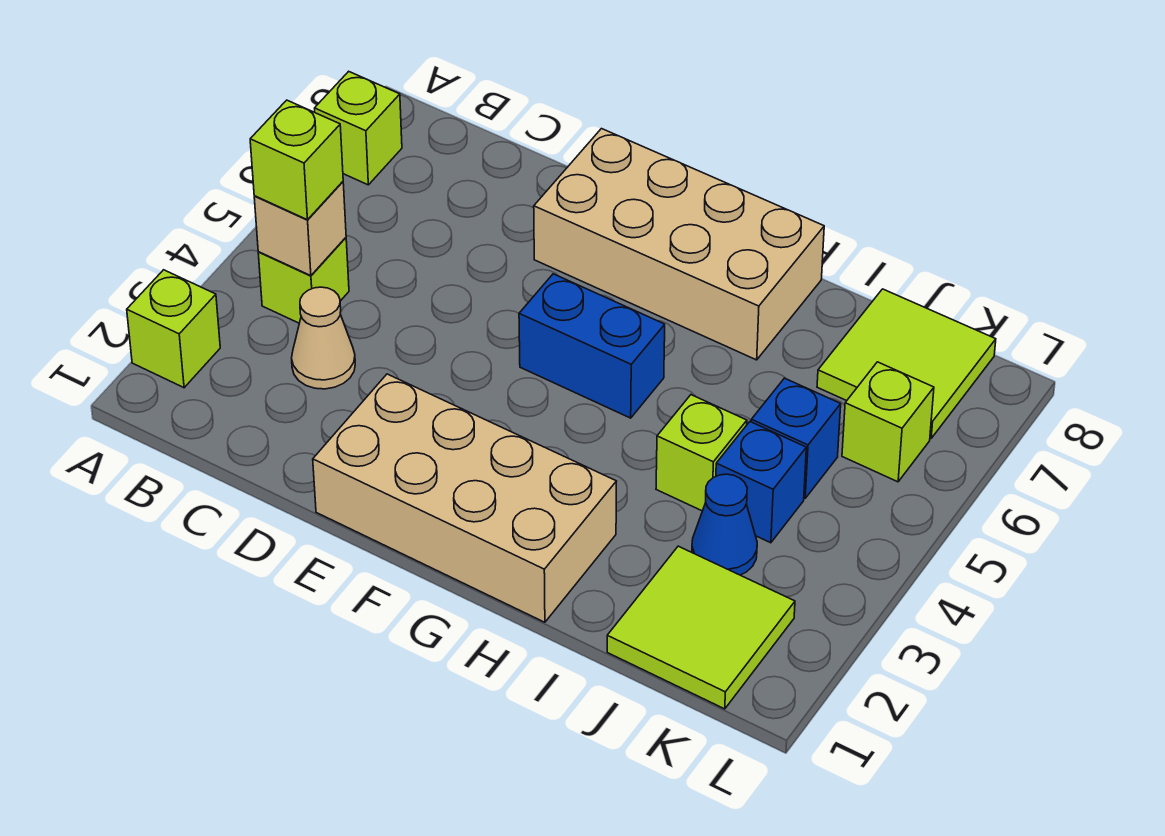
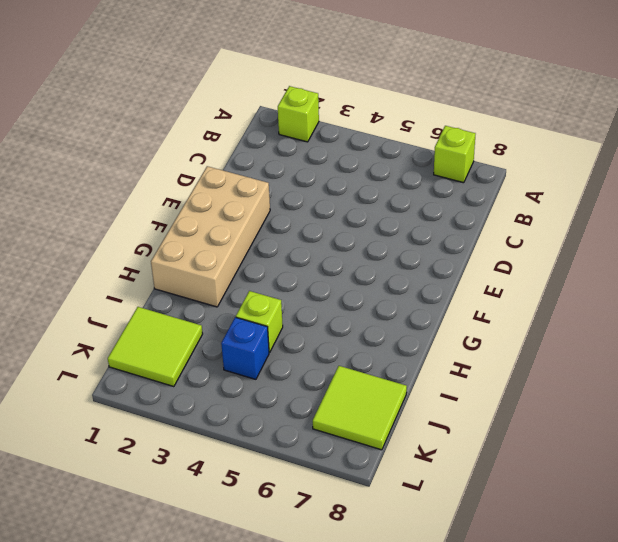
none -> lime 1x1 brick [258,238,349,323]
none -> tan 1x1 cone [292,287,355,389]
none -> tan 2x4 brick [534,129,824,360]

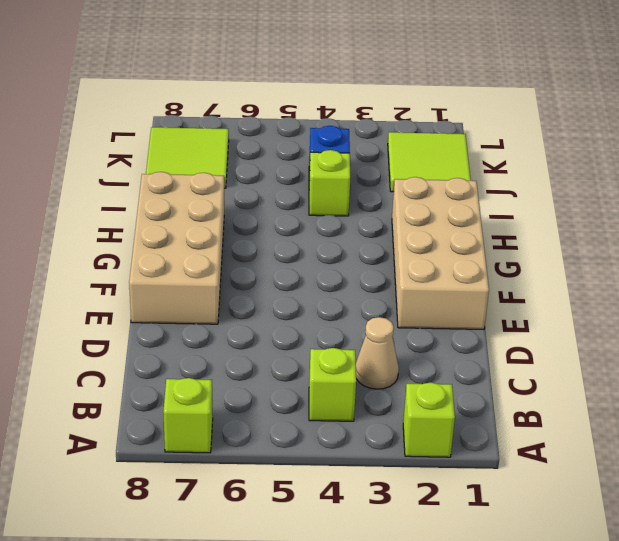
none -> blue 1x2 brick [519,274,665,418]
none -> blue 1x1 cone [692,474,757,575]
none -> blue 1x1 brick [751,378,841,498]

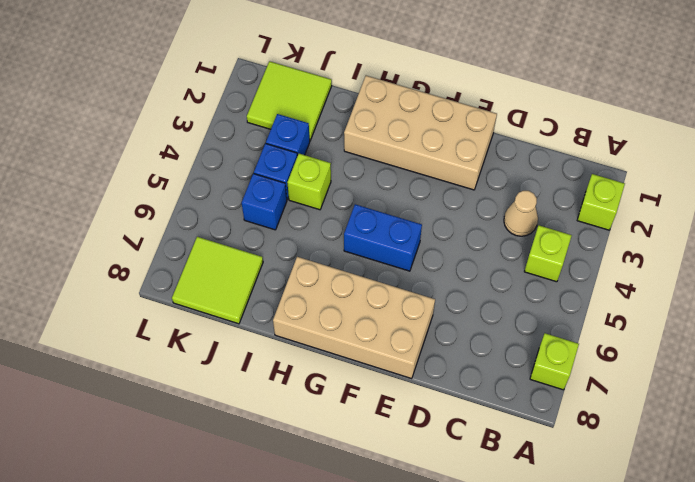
blue 1x1 brick [266,114,310,156] -> blue 1x1 cone [692,474,757,575]
none -> lime 1x1 brick [842,362,934,482]
none -> tan 1x1 brick [254,182,346,276]
none -> lime 1x1 brick [250,100,343,220]

